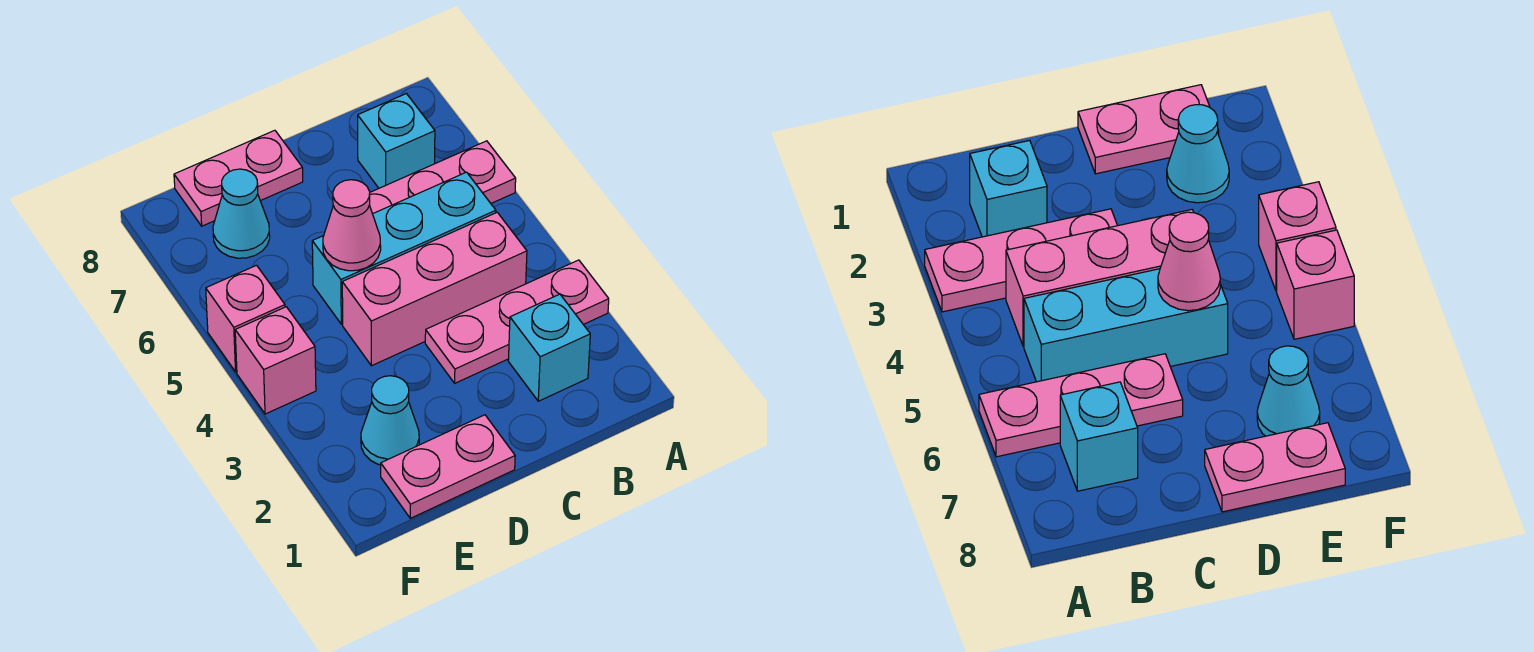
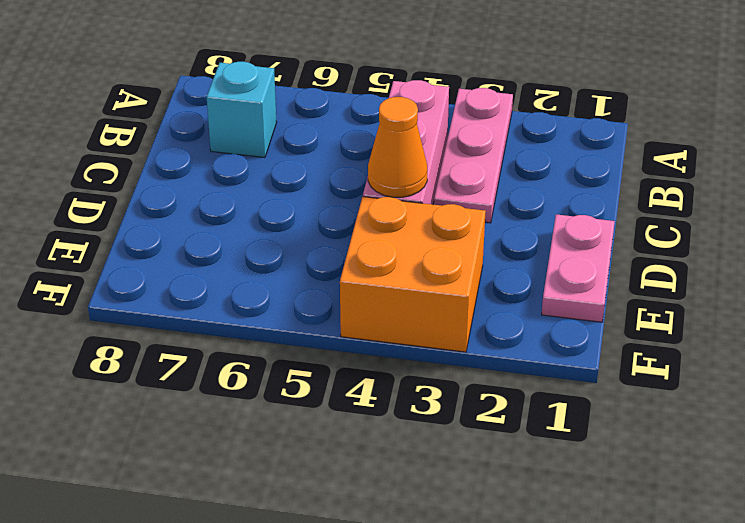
orange 1x1 cone [368,97,427,197] -> none
orange 2x2 brick [340,197,486,352] -> pink 1x1 brick [235,307,316,414]
none -> pink 1x3 plate [370,141,516,214]
none -> cyan 1x1 brick [508,294,590,401]
none -> cyan 1x3 brick [312,172,496,324]

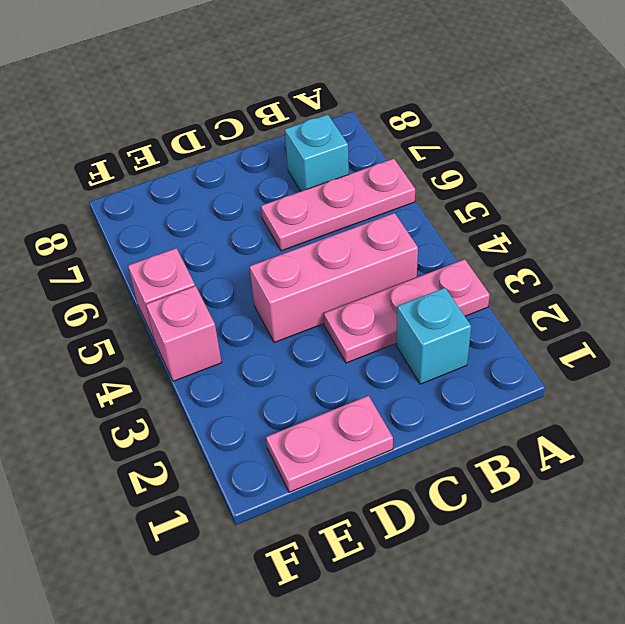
none -> cyan 1x3 brick [312,172,496,324]
none -> pink 1x2 plate [174,130,303,226]
none -> cyan 1x1 cone [361,376,419,465]

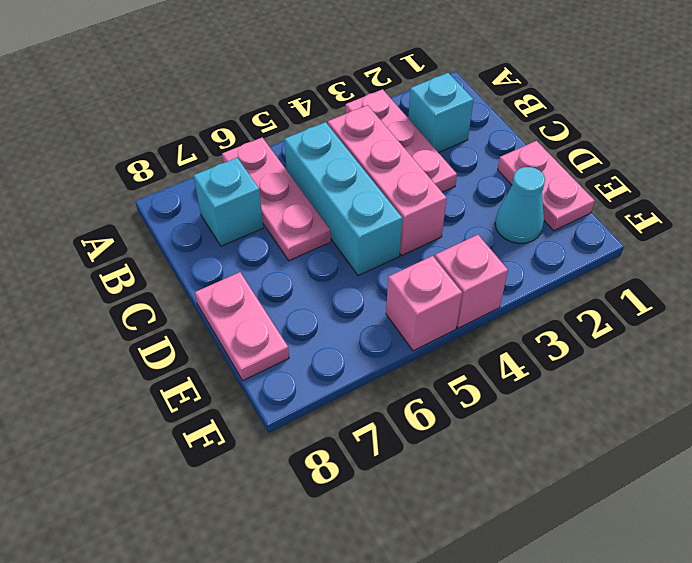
none -> cyan 1x1 cone [213,169,270,258]
none -> pink 1x1 cone [323,180,381,271]

